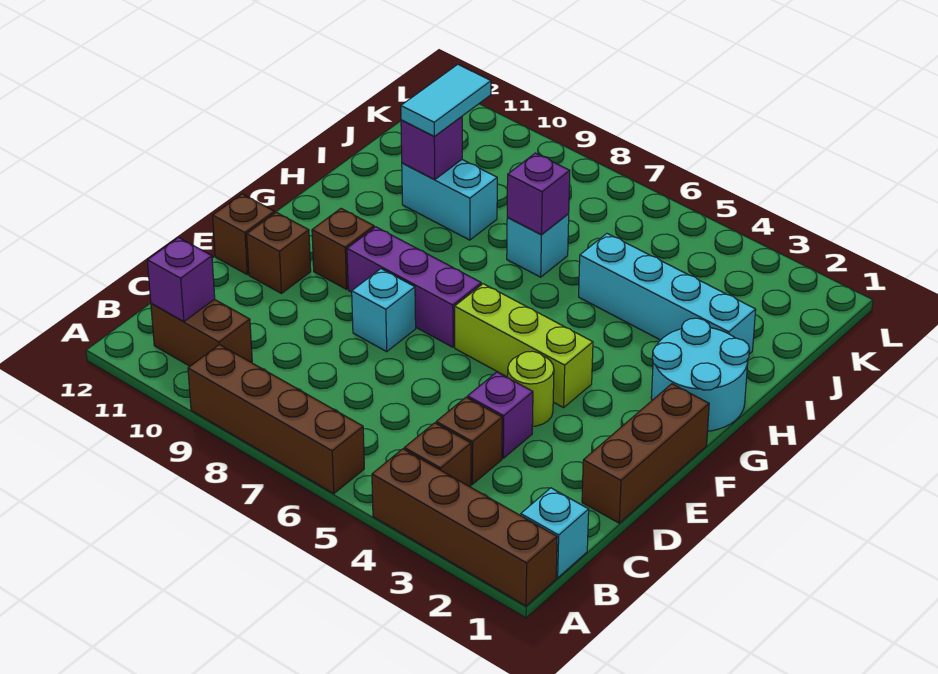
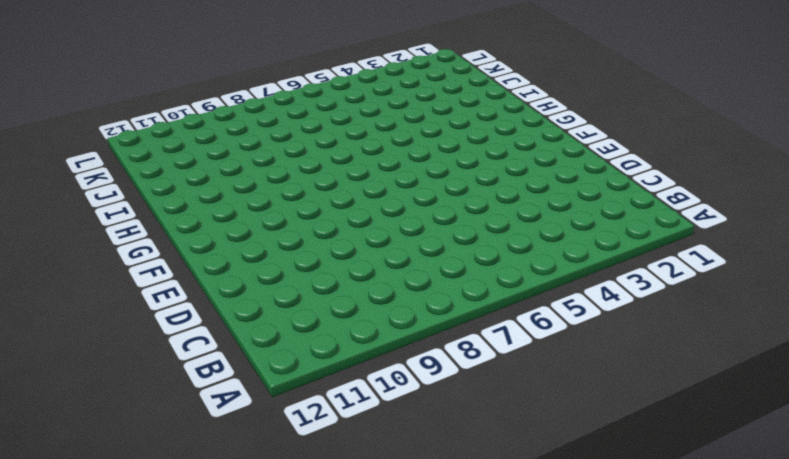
none -> brown 1x4 brick [372,449,557,606]
none -> brown 1x4 brick [188,345,364,494]
none -> cyan 1x1 brick [520,488,589,578]

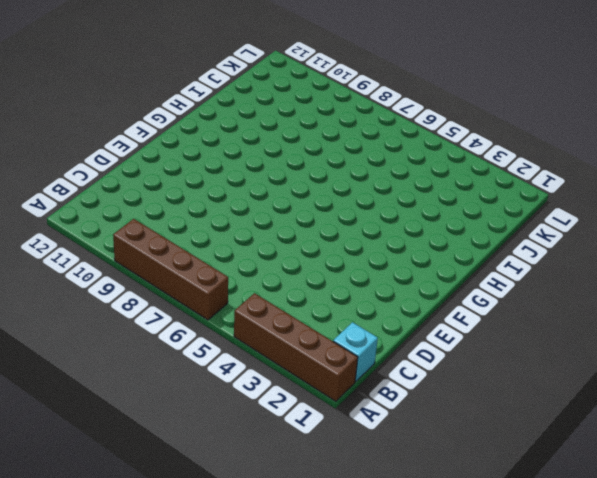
none -> brown 1x1 brick [404,423,471,487]
none -> brown 1x2 brick [151,299,252,366]
none -> brown 1x1 brick [436,397,502,484]

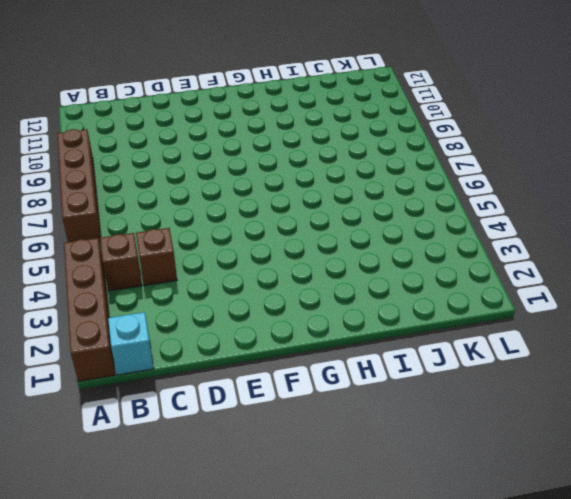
none -> brown 1x2 brick [151,299,252,366]
none -> brown 1x3 brick [582,384,709,523]
none -> purple 1x1 brick [468,372,533,458]

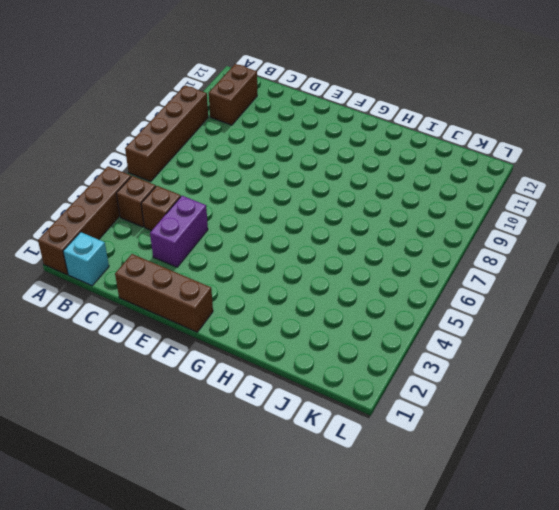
purple 1x2 brick [150,196,208,267] -> purple 1x1 brick [468,372,533,458]
none -> lime 1x1 round brick [507,351,554,426]
none -> cyan 1x1 brick [352,269,416,351]
none -> brown 1x1 brick [247,212,311,293]

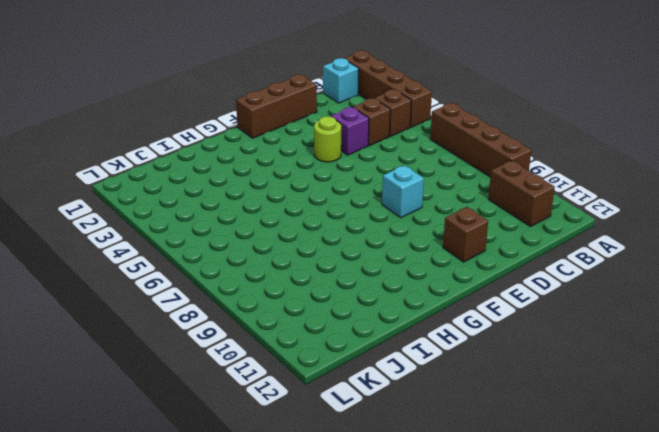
none -> brown 1x1 brick [213,194,275,274]
none -> lime 1x3 brick [455,284,593,408]
none -> purple 1x3 brick [347,227,481,347]

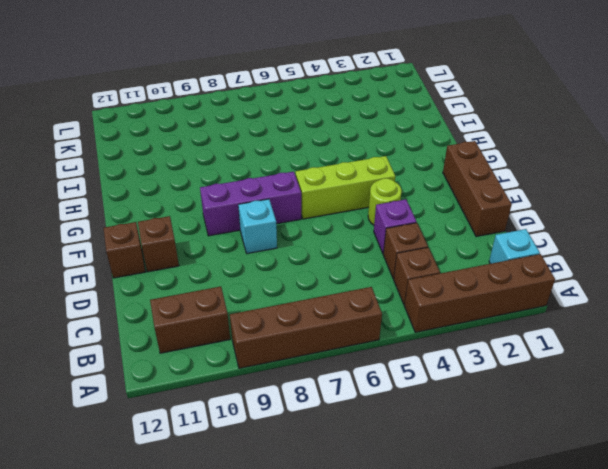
none -> brown 1x1 brick [312,208,374,289]
none -> cyan 2x2 round brick [651,318,749,431]
none -> cyan 1x4 brick [579,234,756,354]

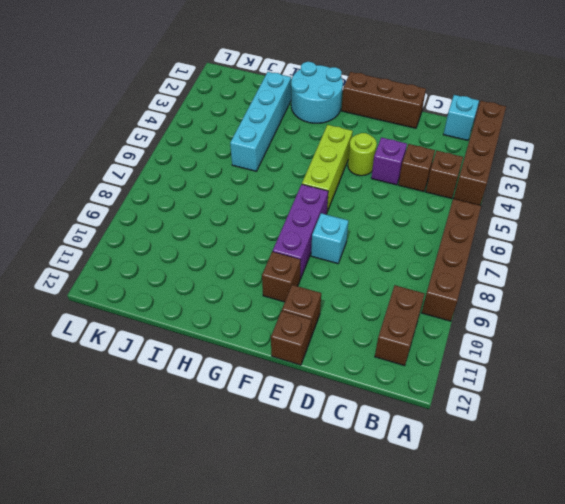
none -> cyan 1x1 brick [507,214,569,277]
none -> cyan 1x2 brick [402,160,497,240]
none -> purple 1x1 brick [147,237,215,322]

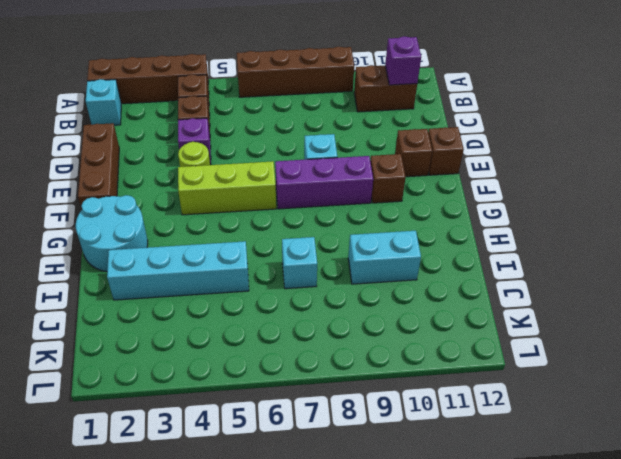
none -> purple 1x1 brick [507,153,570,235]
none -> purple 1x1 brick [401,117,462,179]
none -> cyan 1x2 tile [401,64,491,137]

